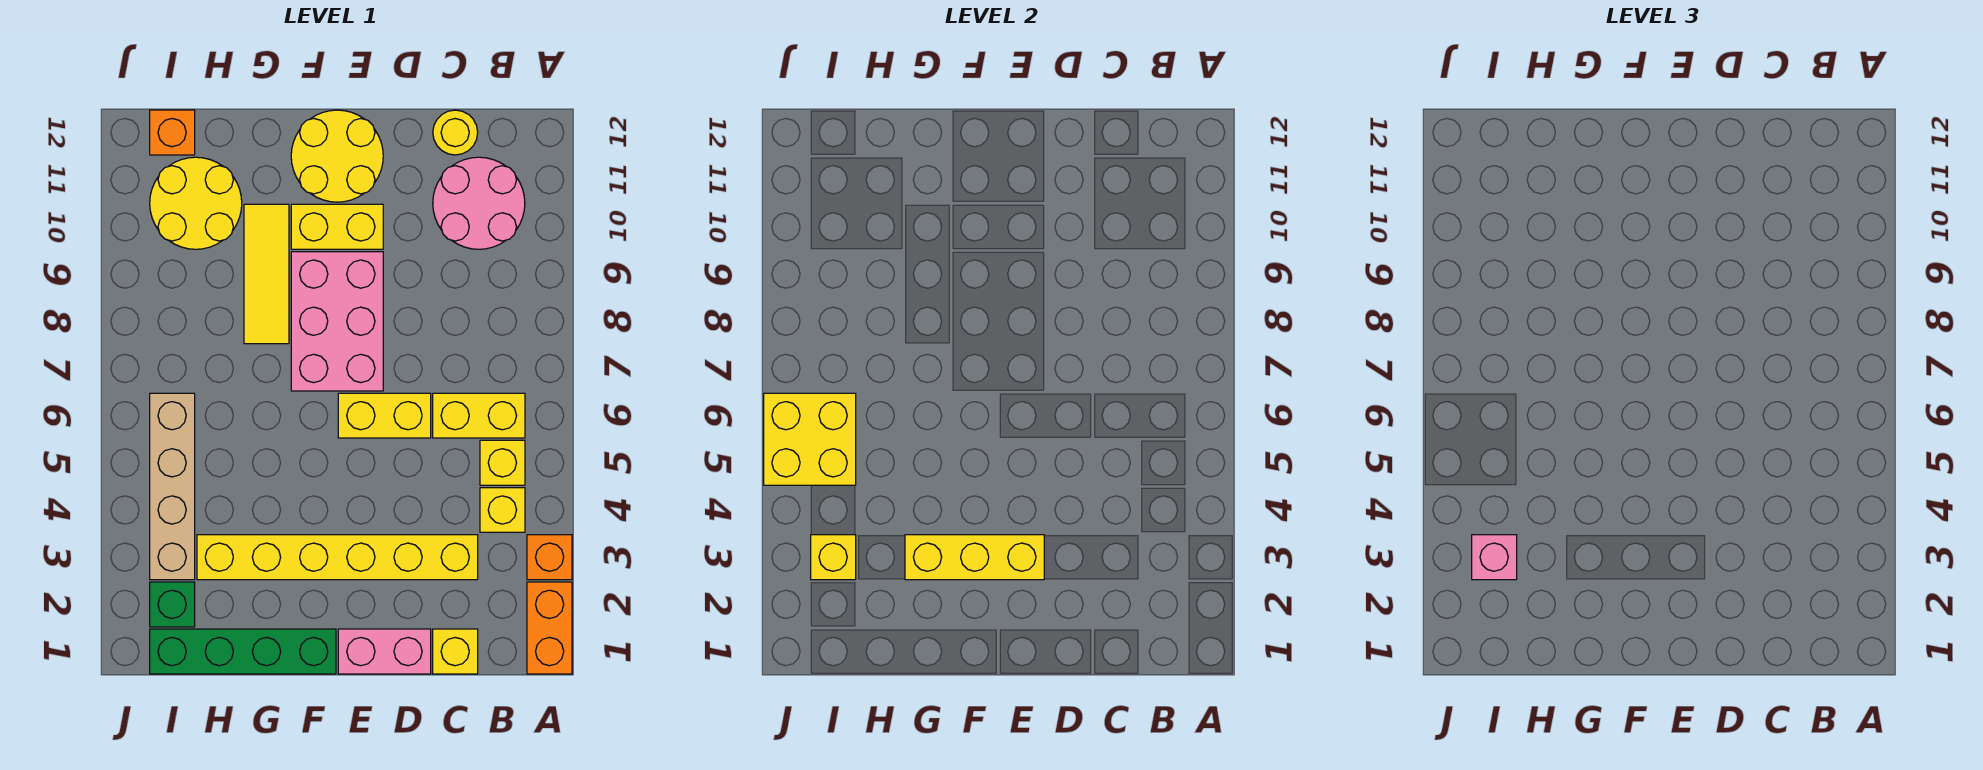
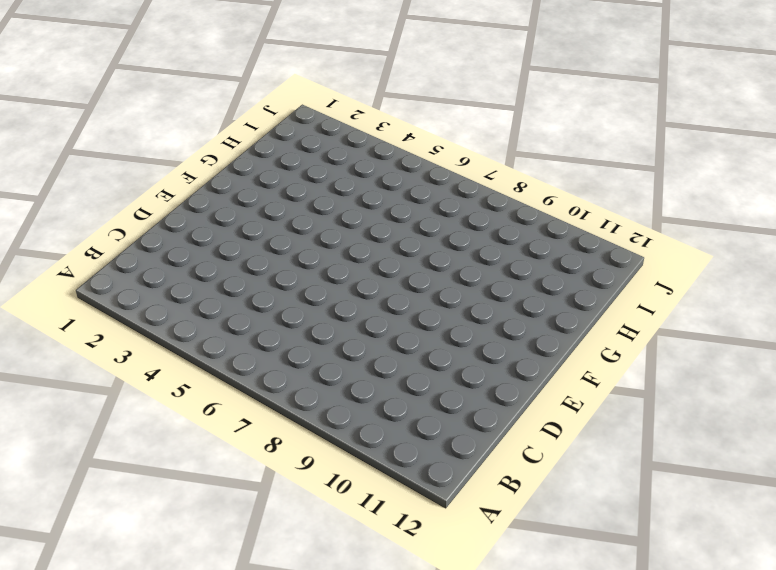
none -> orange 1x2 brick [527,582,572,674]
none -> orange 1x1 brick [527,535,572,580]
none -> yellow 1x1 brick [480,488,525,532]

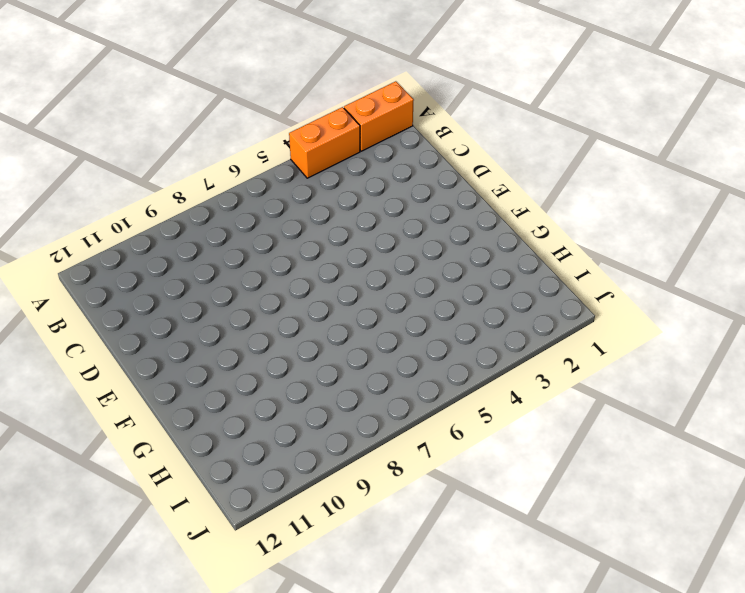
orange 1x2 brick [289,107,360,178] -> orange 1x1 brick [527,535,572,580]
none -> yellow 1x1 brick [480,488,525,532]
none -> yellow 1x1 brick [480,440,525,485]
none -> yellow 1x2 brick [433,393,525,438]

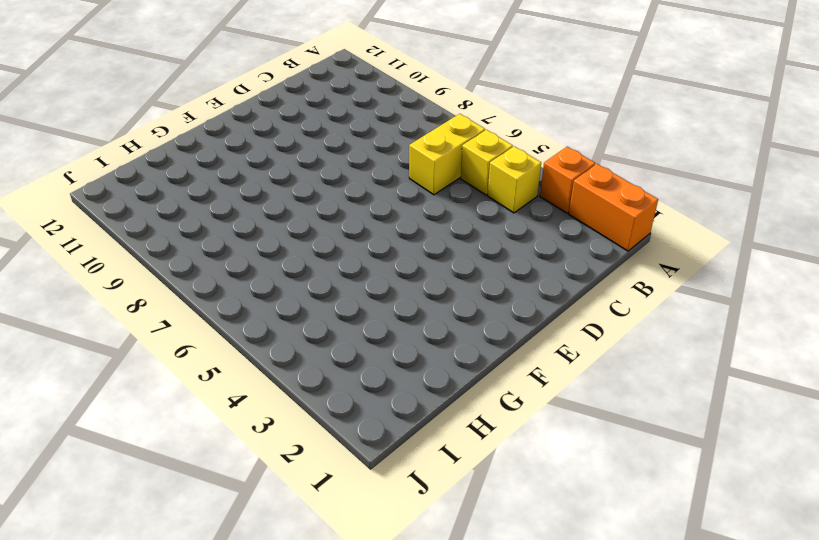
none -> pink 2x2 round brick [433,157,525,249]
none -> yellow 1x1 brick [433,629,478,674]
none -> yellow 1x6 brick [197,535,478,580]

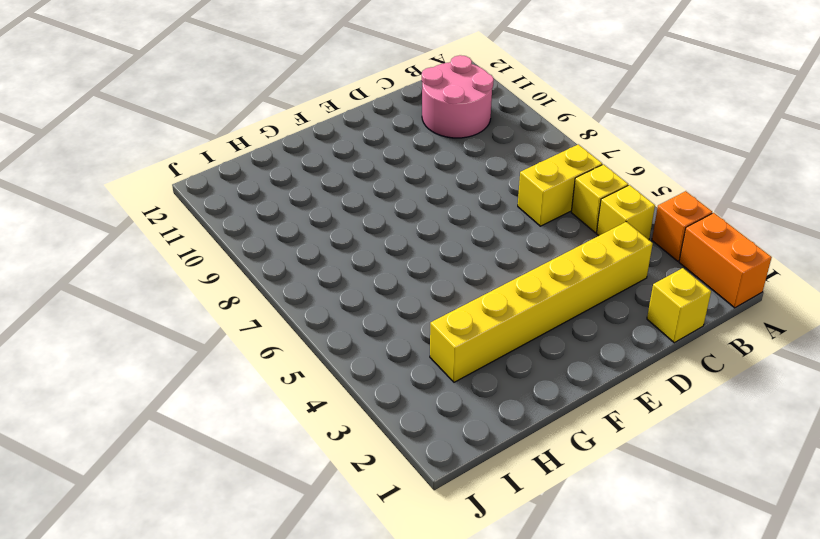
none -> yellow 1x1 round brick [433,110,478,155]
none -> pink 1x2 brick [338,629,431,674]
none -> yellow 1x2 brick [338,393,431,438]

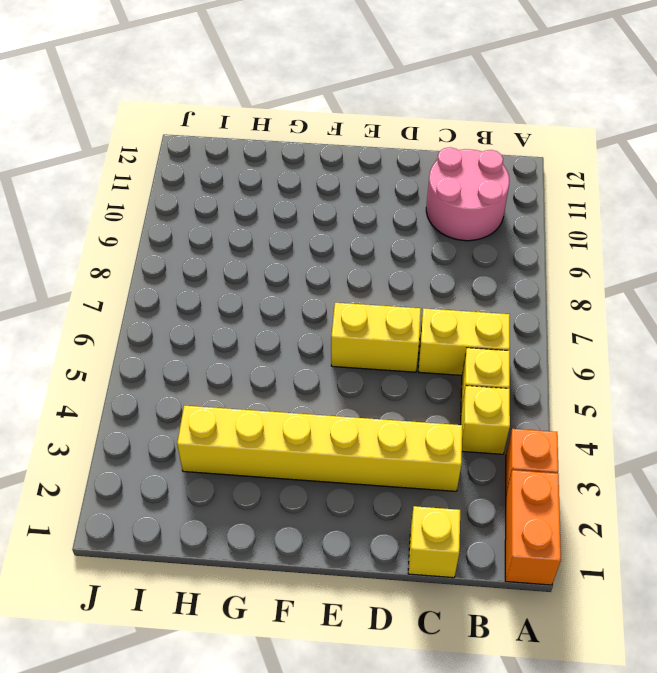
none -> yellow 1x1 round brick [433,110,478,155]
none -> pink 1x2 brick [338,629,431,674]
none -> pink 2x3 brick [291,252,383,391]

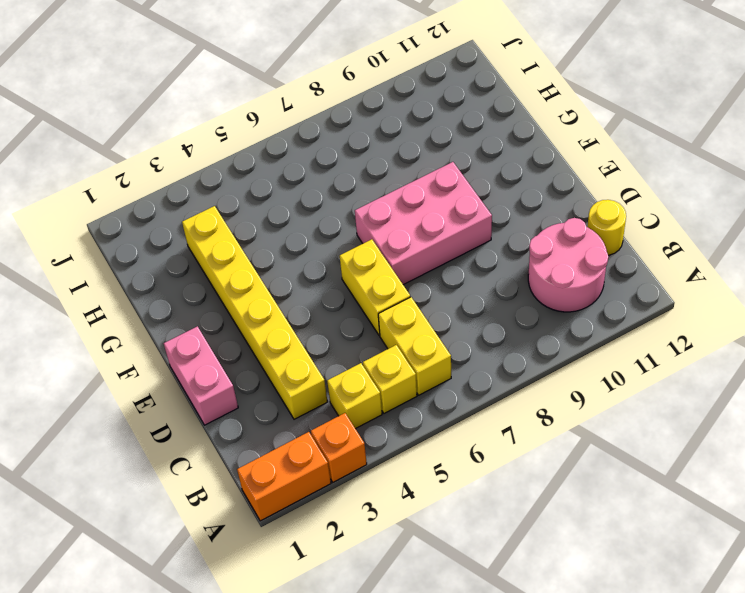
none -> yellow 1x1 brick [433,629,478,674]
none -> yellow 1x2 brick [291,204,383,249]
none -> yellow 2x2 round brick [291,110,383,202]

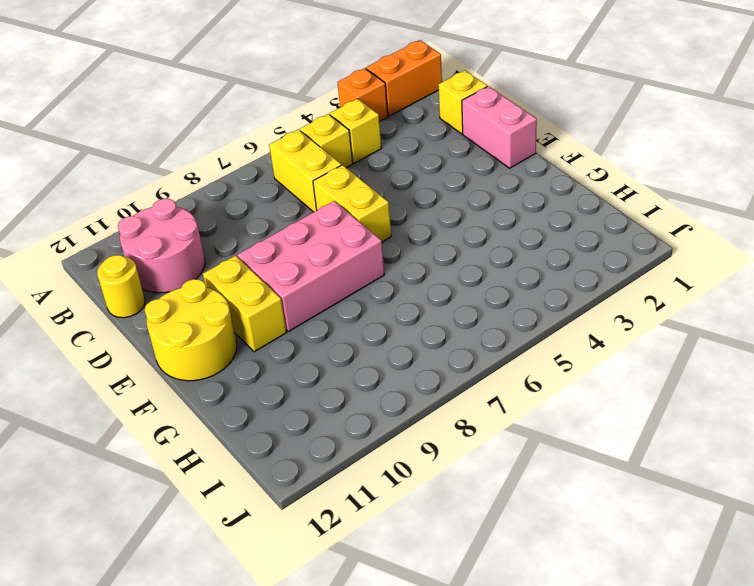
none -> yellow 1x6 brick [197,535,478,580]
none -> green 1x4 brick [150,629,336,674]
none -> yellow 1x3 tile [244,204,289,344]

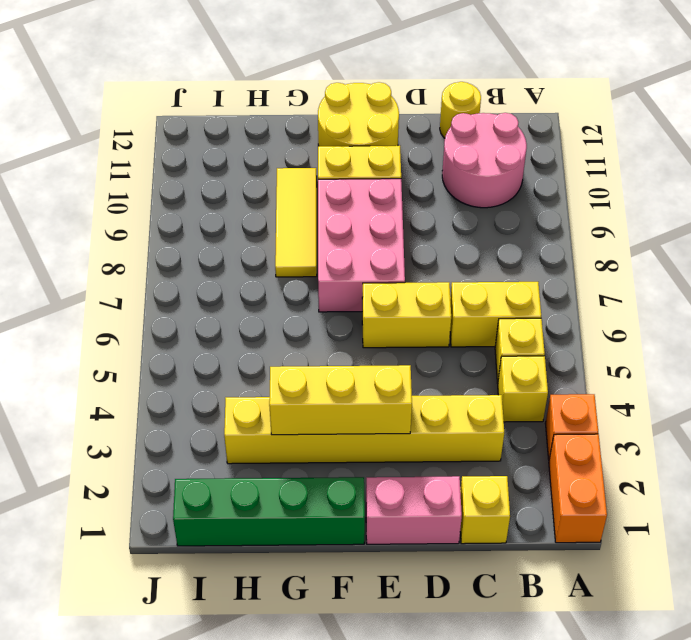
none -> yellow 2x2 round brick [150,157,242,249]
none -> green 1x1 brick [150,582,195,627]
none -> tan 1x4 brick [150,393,195,580]

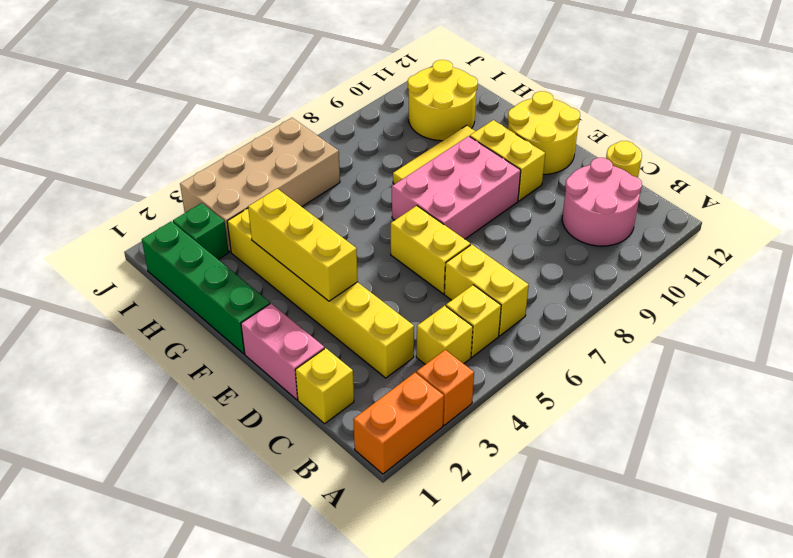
tan 2x4 brick [180,118,340,252] -> tan 1x4 brick [150,393,195,580]
none -> orange 1x1 brick [150,110,195,155]
none -> yellow 1x1 brick [811,535,856,580]
none -> yellow 2x2 brick [764,393,856,485]

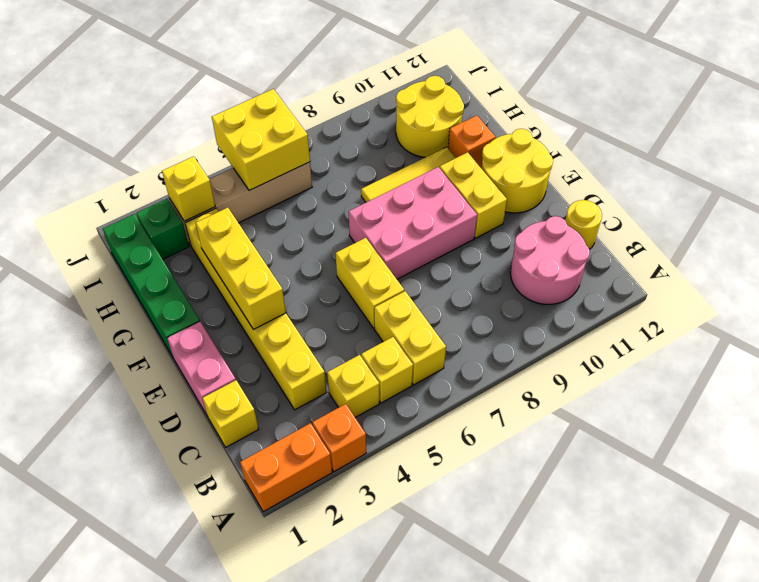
orange 1x1 brick [448,116,496,167] -> orange 1x1 brick moved to [150,110,195,155]
none -> pink 1x1 brick [1472,535,1517,580]

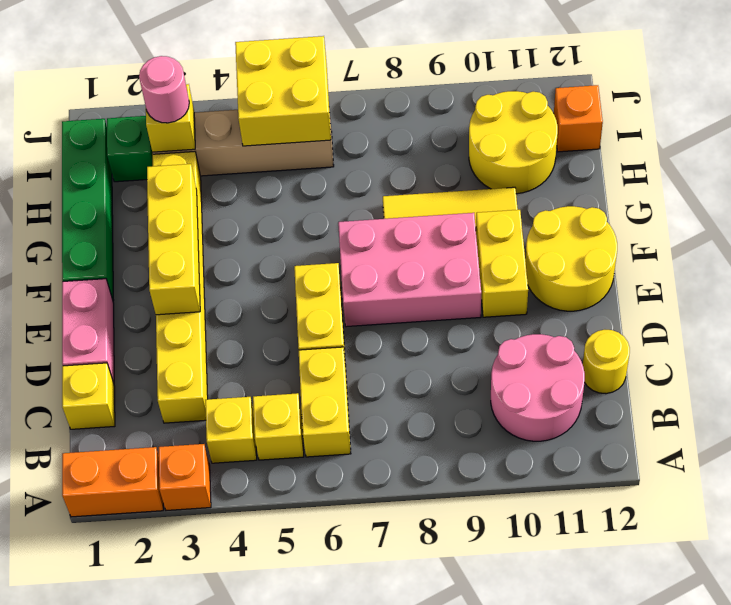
pink 1x1 round brick [139,56,189,123] -> pink 1x1 brick [1472,535,1517,580]

